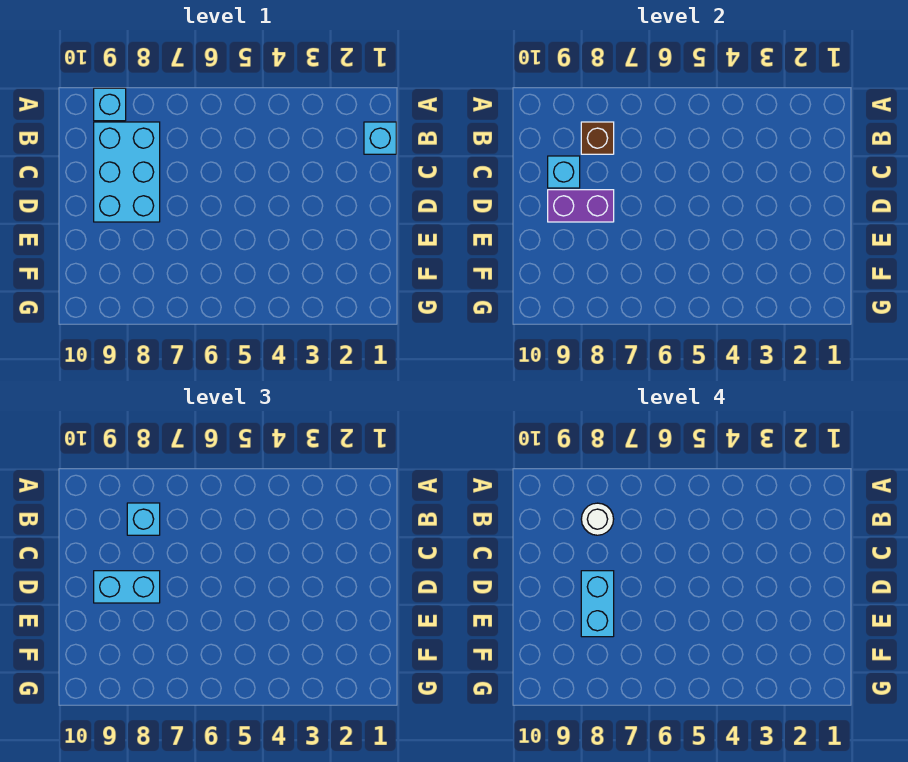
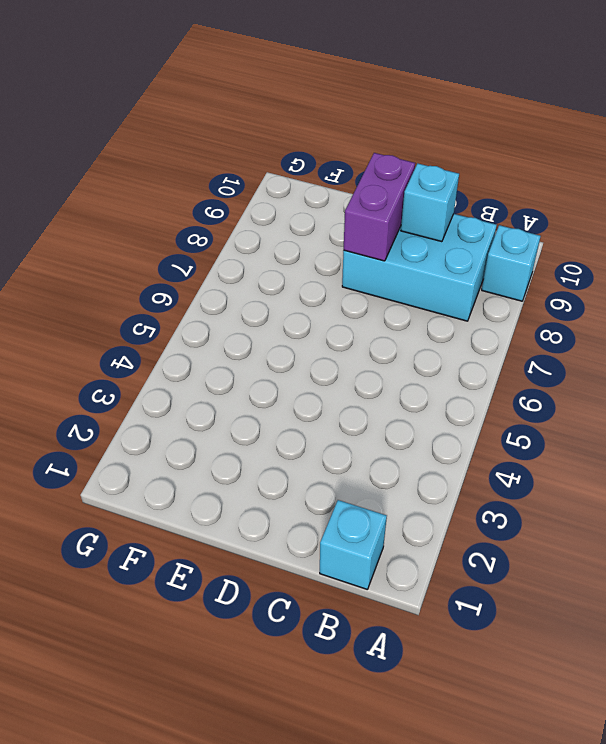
none -> brown 1x1 brick [581,122,614,154]
none -> cyan 1x1 brick [127,503,160,535]

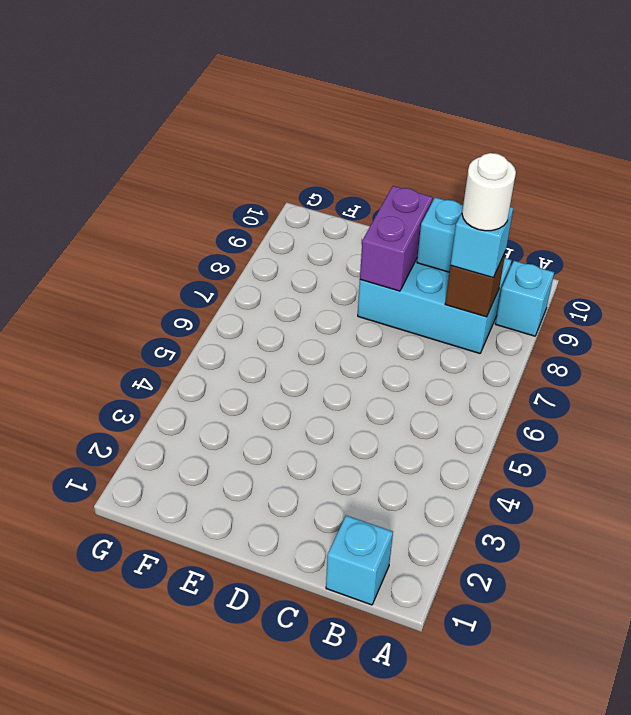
none -> cyan 1x2 brick [94,571,160,603]
none -> cyan 1x2 brick [581,571,614,637]

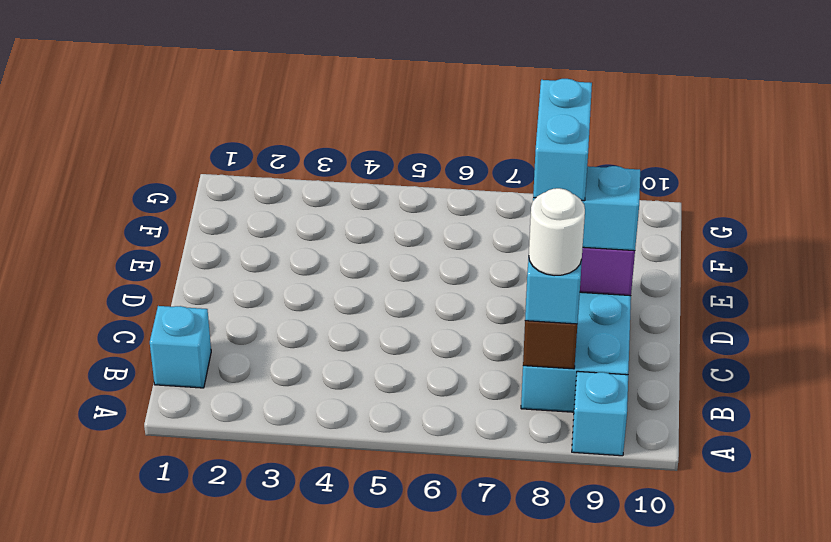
none -> cyan 1x1 brick [548,156,580,188]

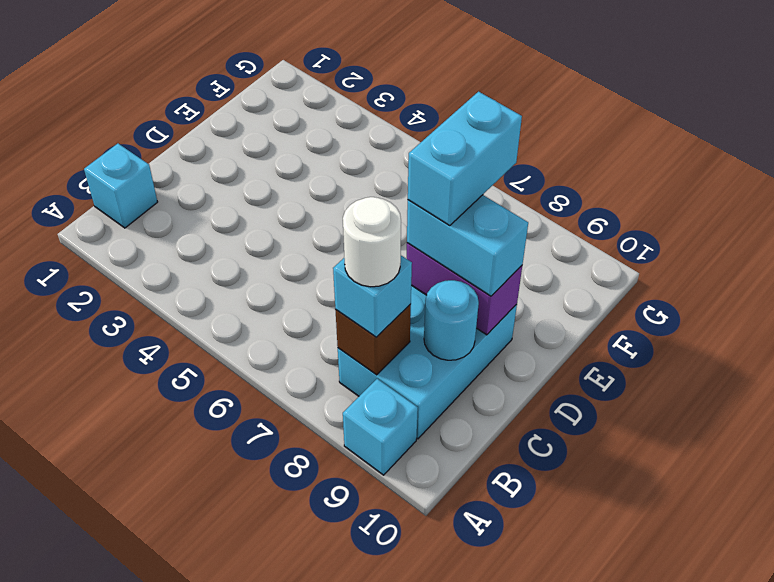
cyan 1x1 round brick [424,280,479,360] -> cyan 1x1 brick [548,156,580,188]

